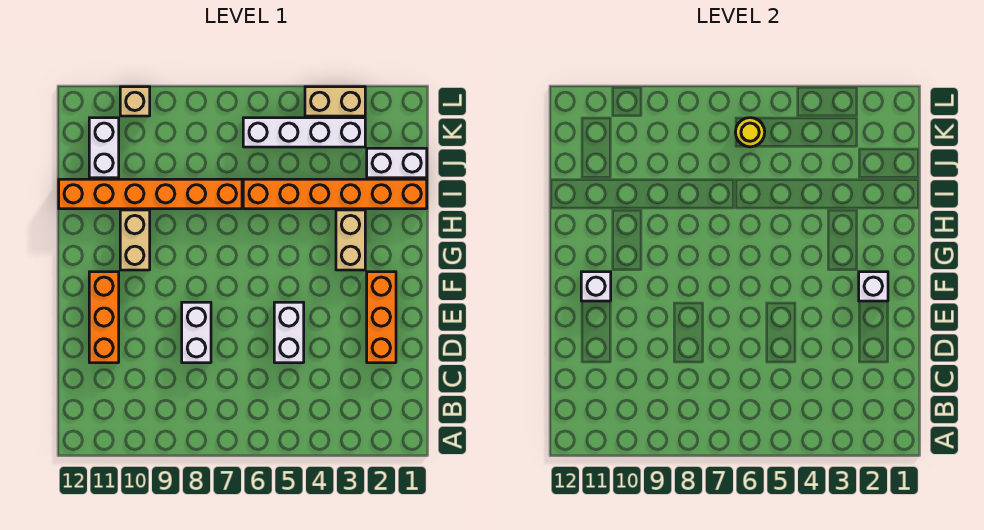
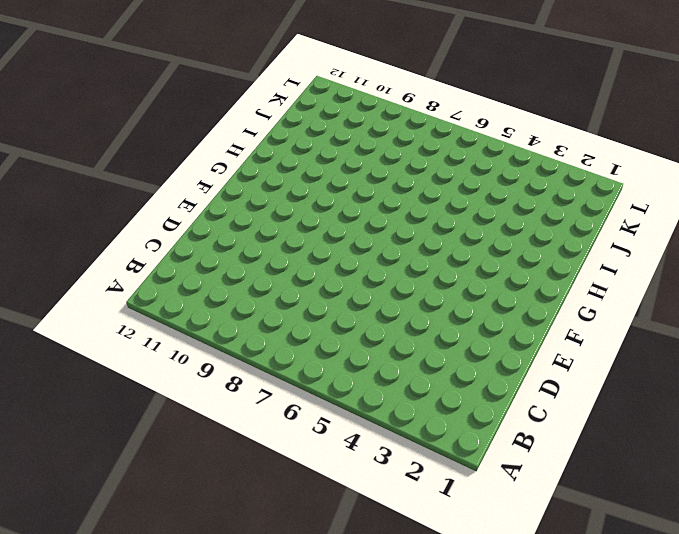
none -> orange 1x3 brick [367,272,396,363]
none -> white 1x2 brick [274,302,304,363]
none -> white 1x2 brick [182,302,211,363]

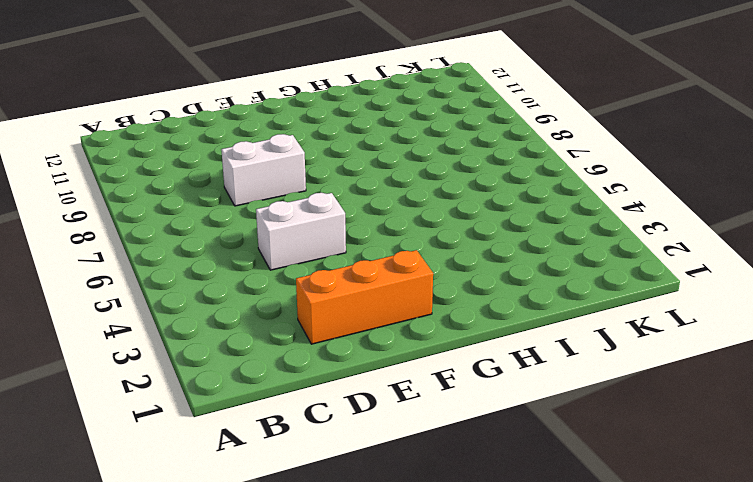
none -> orange 1x3 brick [89,272,119,363]
none -> tan 1x2 brick [336,210,365,270]
none -> tan 1x2 brick [120,210,150,270]

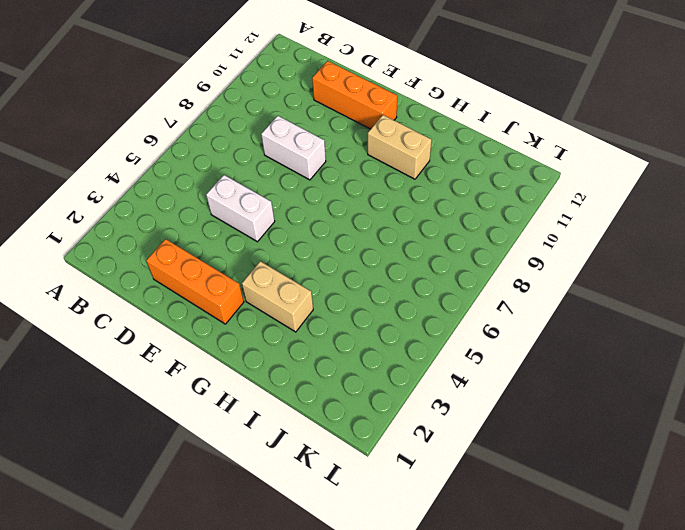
none -> orange 1x6 brick [243,179,427,209]
none -> orange 1x6 brick [59,179,242,209]
none -> white 1x2 brick [367,148,427,178]

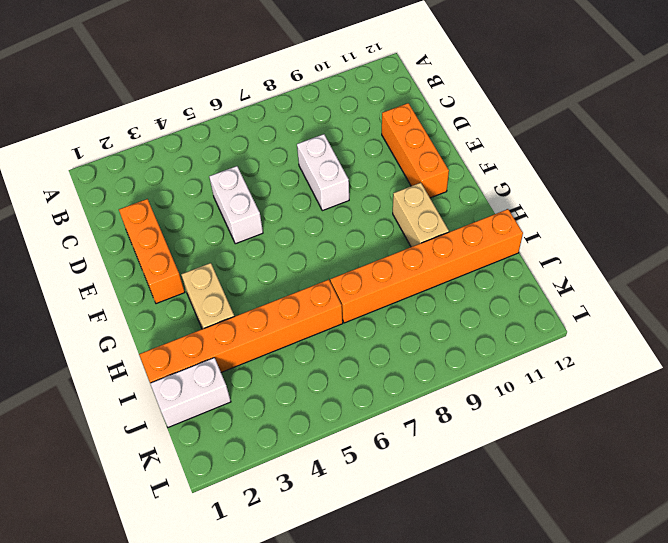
none -> white 1x2 brick [89,118,119,178]
none -> white 1x4 brick [243,118,365,147]
none -> tan 1x2 brick [305,87,365,116]

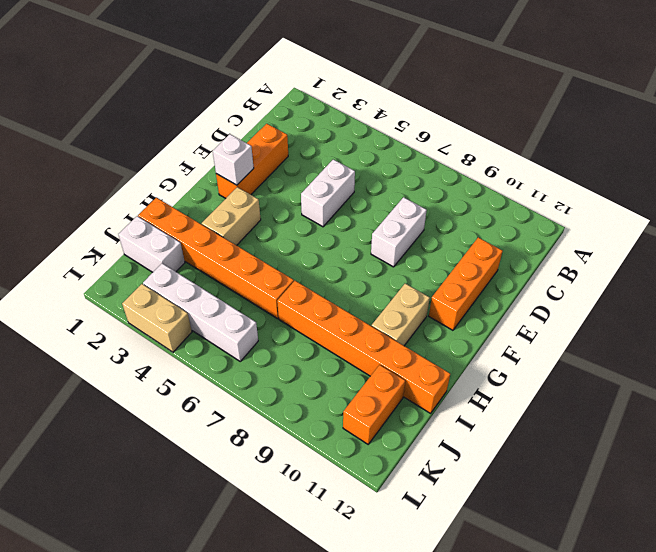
orange 1x2 brick [343,365,405,444] -> white 1x2 brick [89,118,119,178]
none -> tan 1x1 brick [120,87,150,116]
none -> white 1x1 brick [581,272,611,301]
none -> yellow 1x1 round brick [735,118,765,147]

